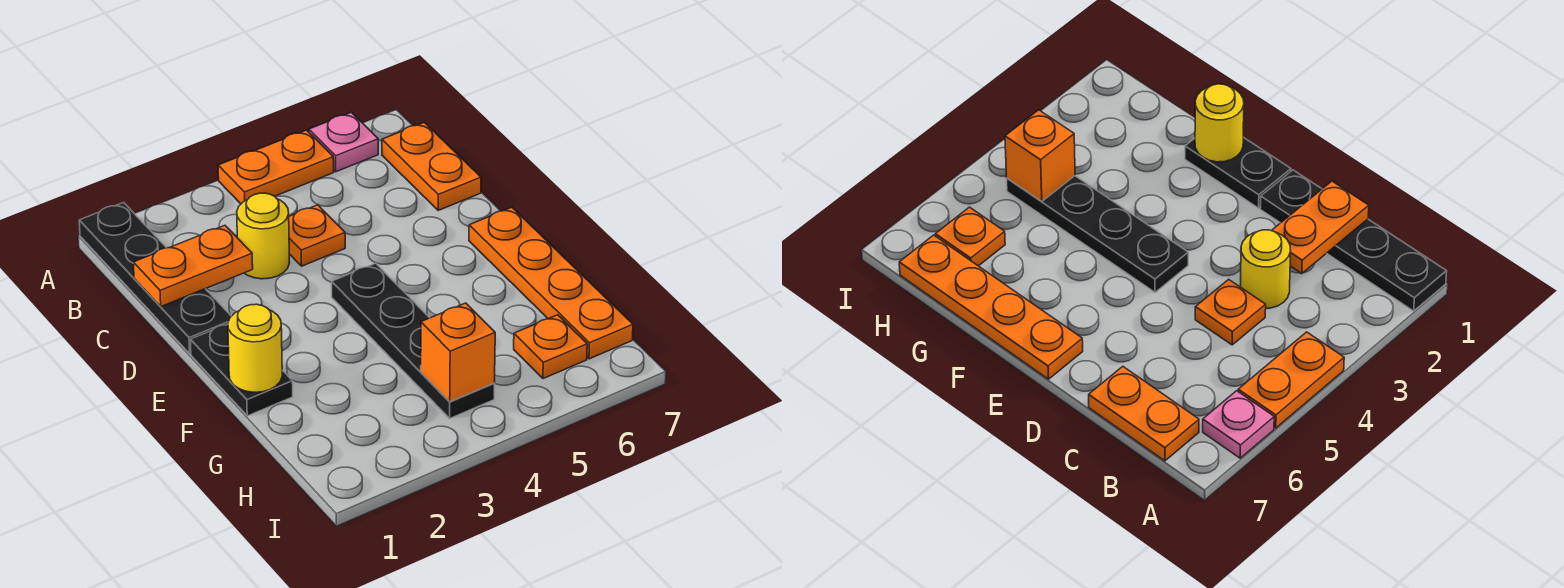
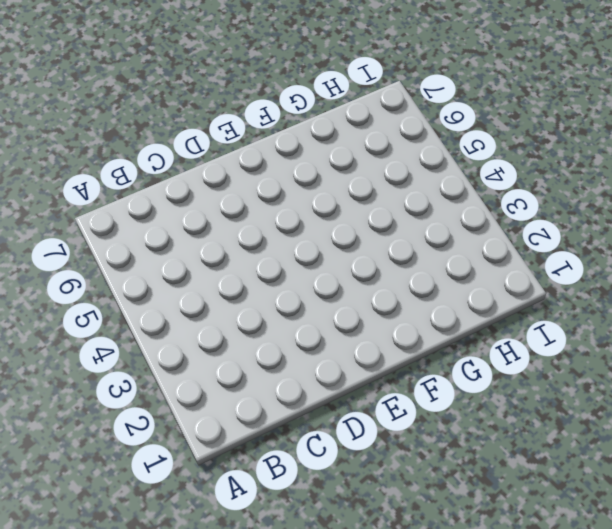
none -> black 1x4 plate [79,202,231,354]
none -> orange 1x2 plate [218,130,334,204]
none -> pink 1x1 plate [309,112,378,172]

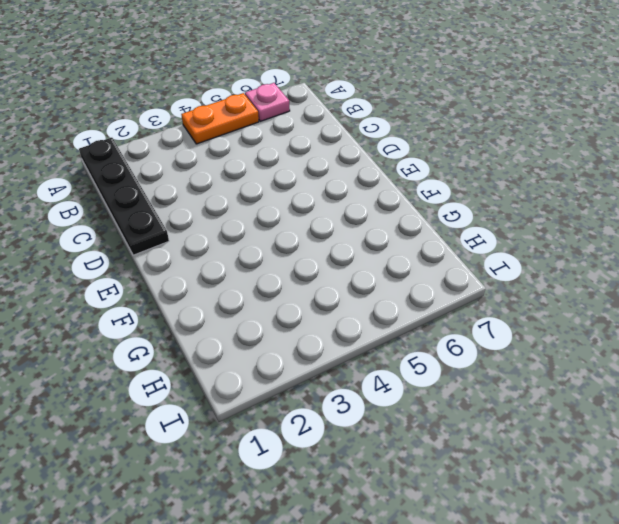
none -> orange 1x2 plate [382,122,481,210]
none -> yellow 1x1 round brick [237,193,289,279]
none -> orange 1x1 plate [289,205,345,266]

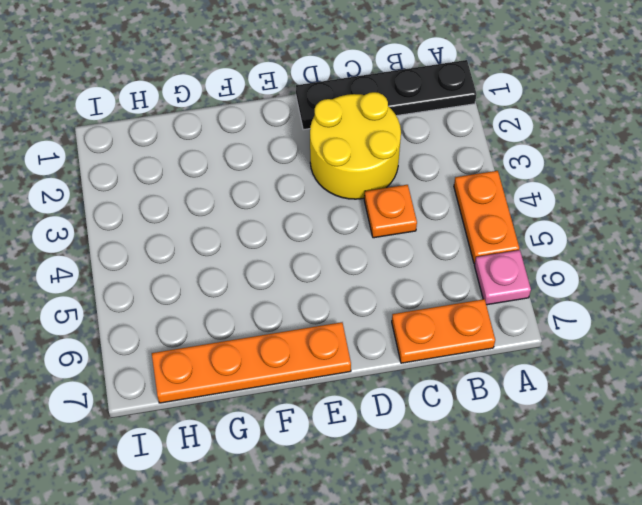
yellow 2x2 round brick [310,92,401,199] -> yellow 1x1 round brick [237,193,289,279]
none -> black 1x2 plate [190,324,293,416]
none -> black 1x4 plate [332,263,495,418]
none -> orange 1x1 plate [514,315,587,379]

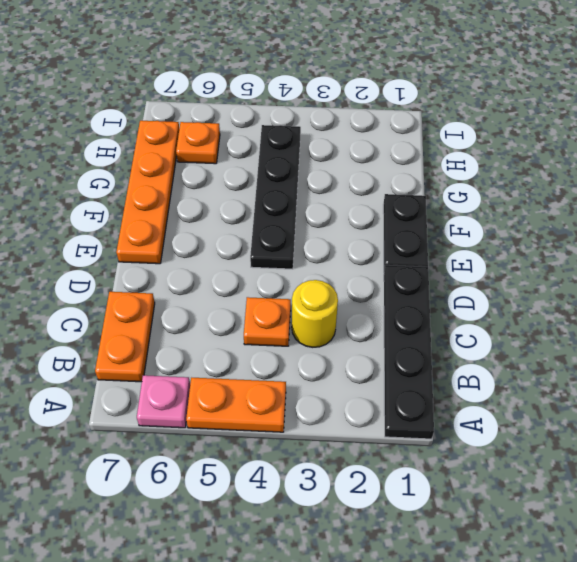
none -> orange 1x2 plate [133,225,253,307]
none -> yellow 1x1 round brick [228,304,282,392]
none -> orange 1x1 brick [421,303,495,402]

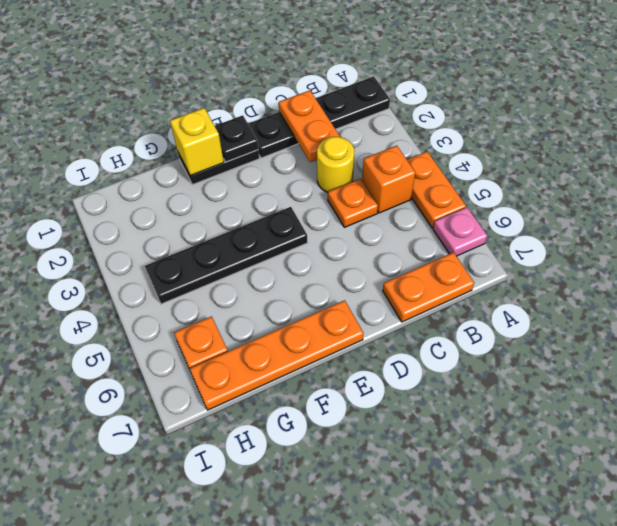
orange 1x1 brick [362,146,415,213] -> orange 1x1 brick moved to [421,303,495,402]
black 1x1 plate [215,115,258,162] -> none
yellow 1x1 brick [170,108,224,176] -> yellow 1x1 round brick [228,304,282,392]

